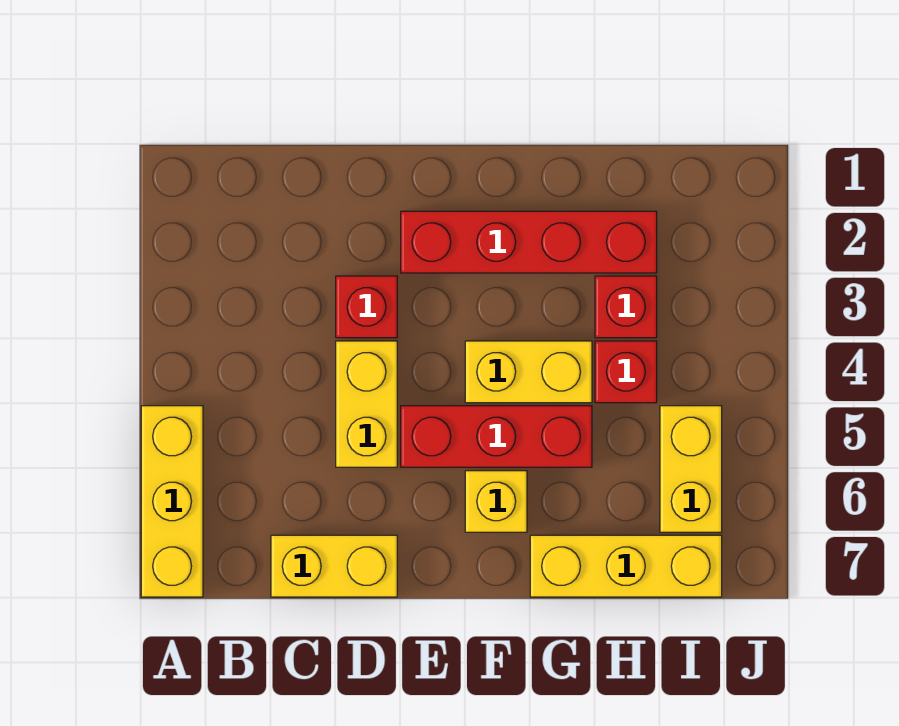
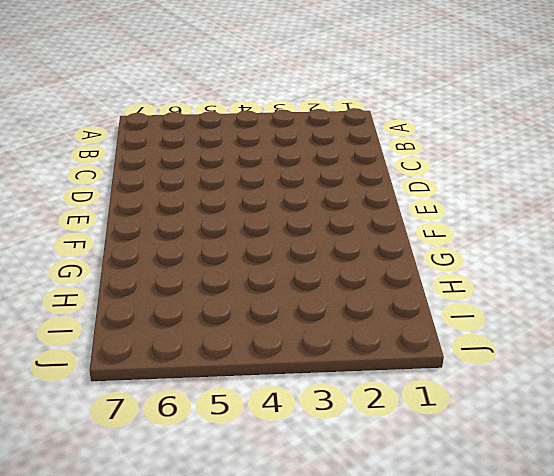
none -> yellow 1x3 brick [141,406,203,597]
none -> yellow 1x2 brick [271,535,397,597]
none -> red 1x1 brick [336,276,397,338]

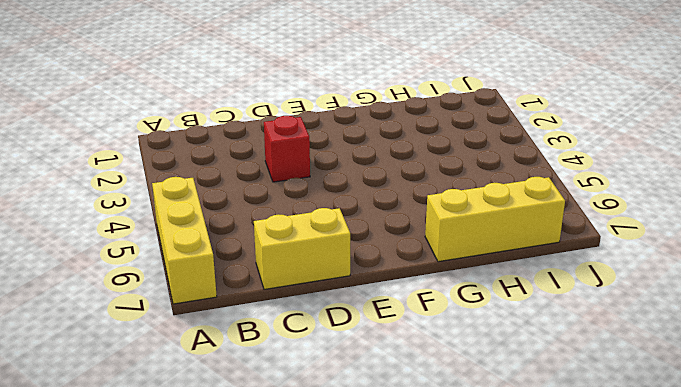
none -> yellow 1x2 brick [336,341,397,467]
none -> red 1x4 brick [401,211,657,273]
none -> red 1x3 brick [401,406,592,467]

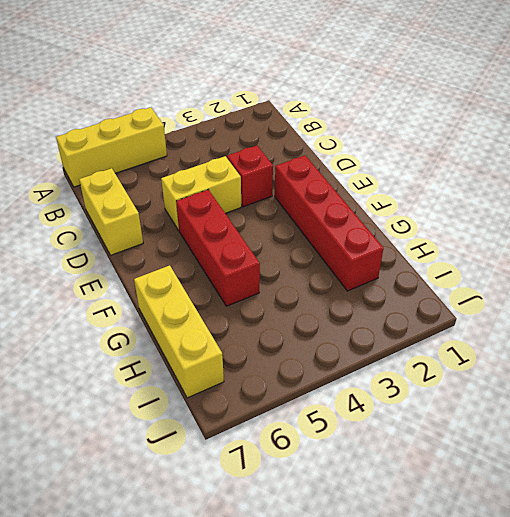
none -> yellow 1x2 brick [465,341,592,403]
none -> yellow 1x1 brick [465,471,527,532]
none -> red 1x1 brick [595,276,657,338]

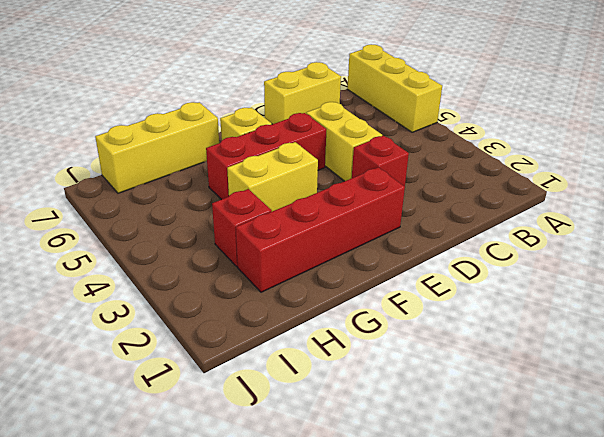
none -> red 1x1 brick [595,341,657,403]
none -> yellow 1x2 brick [660,406,722,532]

